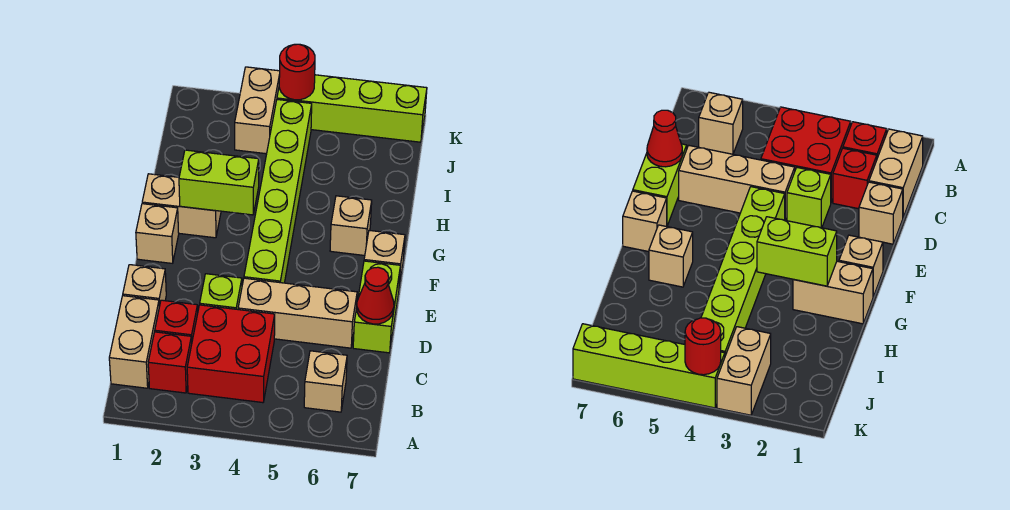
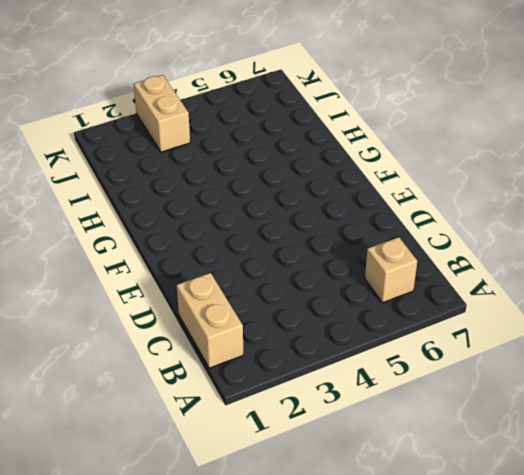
none -> red 1x1 brick [148,332,192,393]
none -> red 2x2 brick [187,305,275,403]
none -> red 1x1 brick [155,300,198,342]

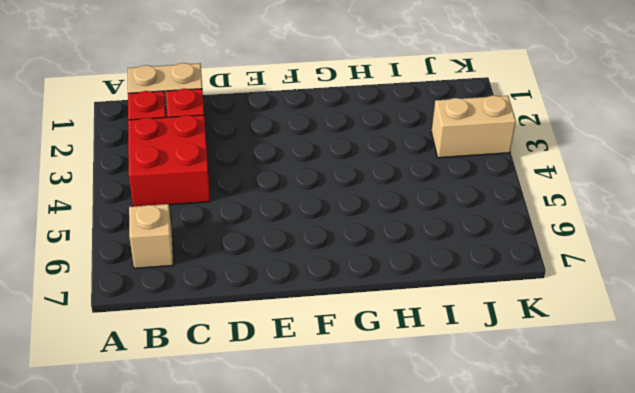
none -> tan 1x1 brick [123,265,166,307]
none -> lime 1x1 brick [200,274,242,309]
none -> tan 1x3 brick [238,278,357,348]

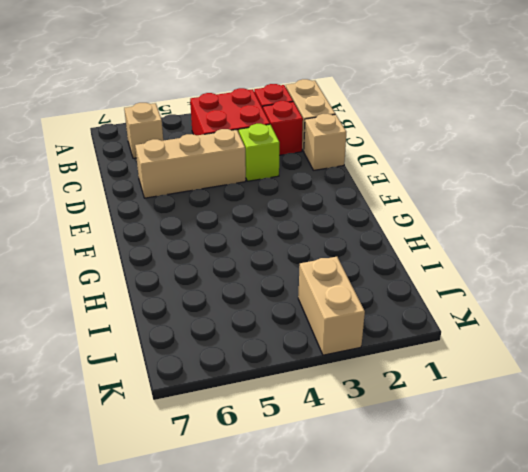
none -> lime 1x2 brick [353,261,400,353]
none -> lime 1x6 brick [244,100,312,283]
none -> tan 1x1 brick [136,204,179,263]

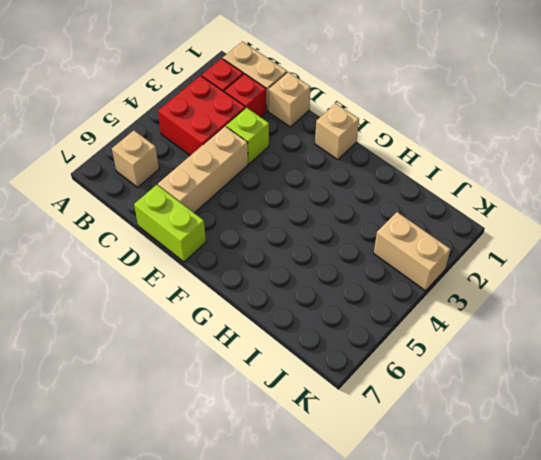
none -> lime 1x6 brick [244,100,312,283]
none -> tan 1x1 brick [364,230,405,287]
none -> tan 1x2 brick [142,174,221,238]

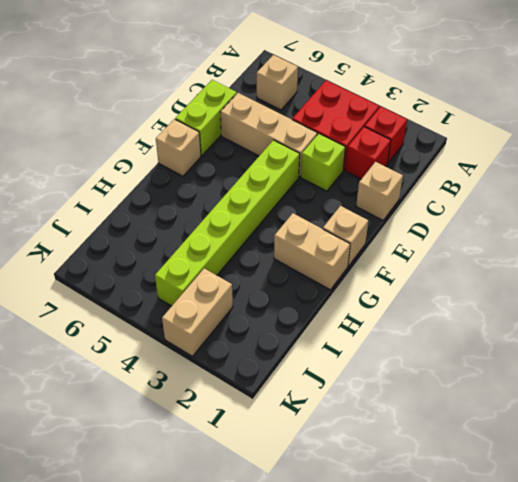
none -> tan 1x2 brick [109,296,159,388]
none -> tan 1x1 brick [330,196,372,255]
none -> lime 1x4 brick [277,75,427,142]

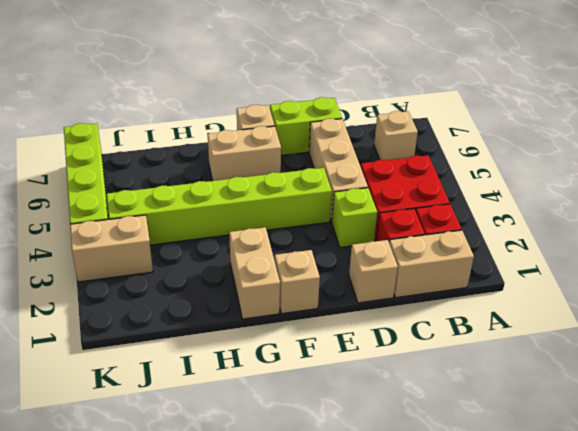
tan 1x2 brick [208,126,281,181] -> tan 1x1 brick [330,196,372,255]
none -> red 1x1 cone [356,267,394,324]
none -> lime 1x2 brick [179,150,259,215]
none -> red 1x1 round brick [279,44,315,100]

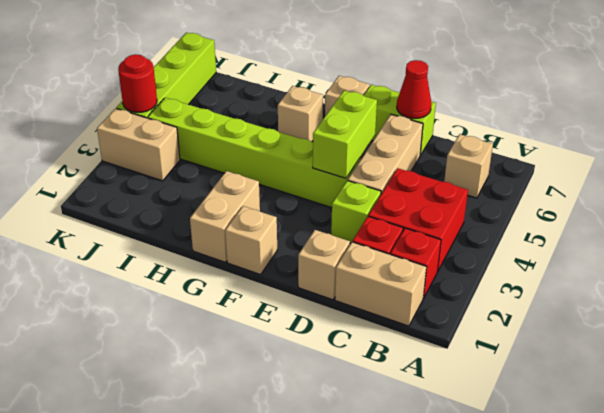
lime 1x2 brick [313,91,377,178] -> lime 1x2 brick moved to [179,150,259,215]

